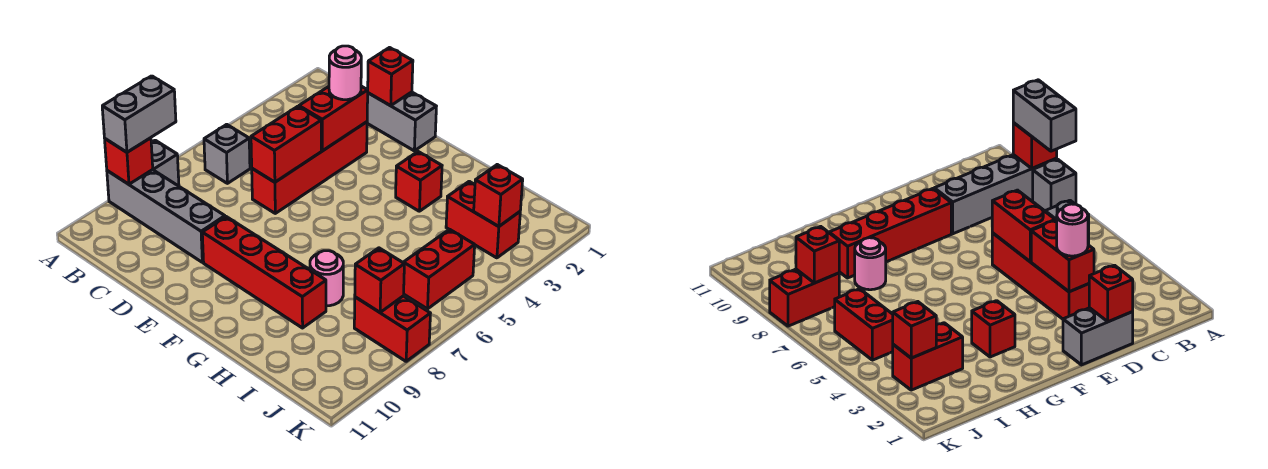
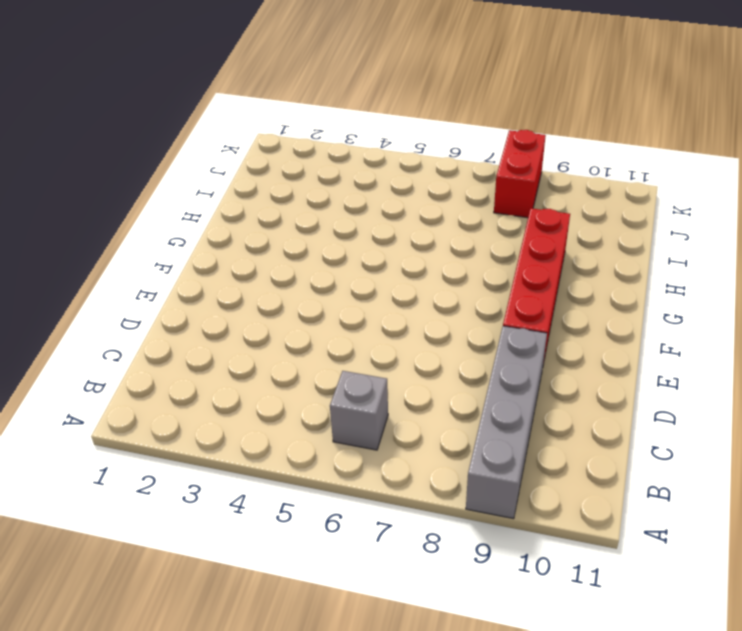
none -> grey 1x1 brick [151,140,179,185]
none -> grey 1x2 brick [367,92,436,151]
none -> red 1x4 brick [252,122,367,213]

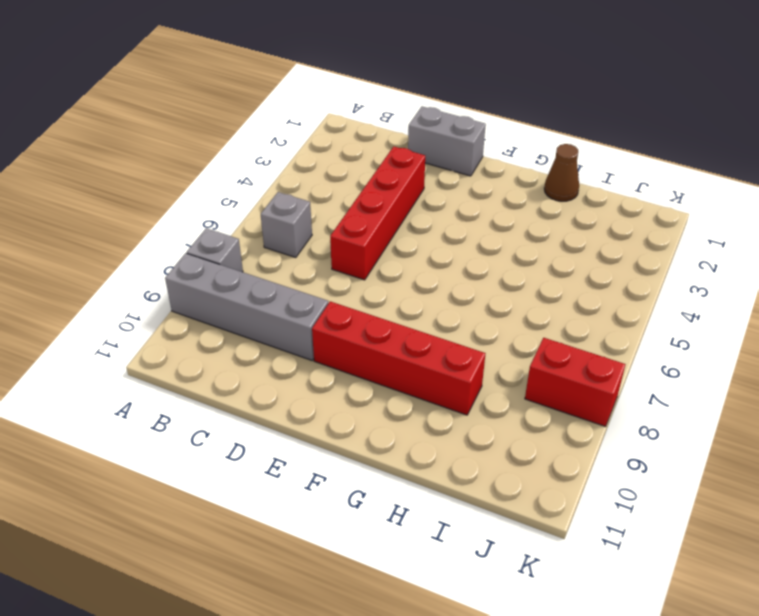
brown 1x1 cone [544,144,579,201] -> none
none -> red 1x1 brick [396,152,442,211]
none -> pink 1x1 round brick [310,251,343,306]
none -> red 1x2 brick [446,181,520,258]

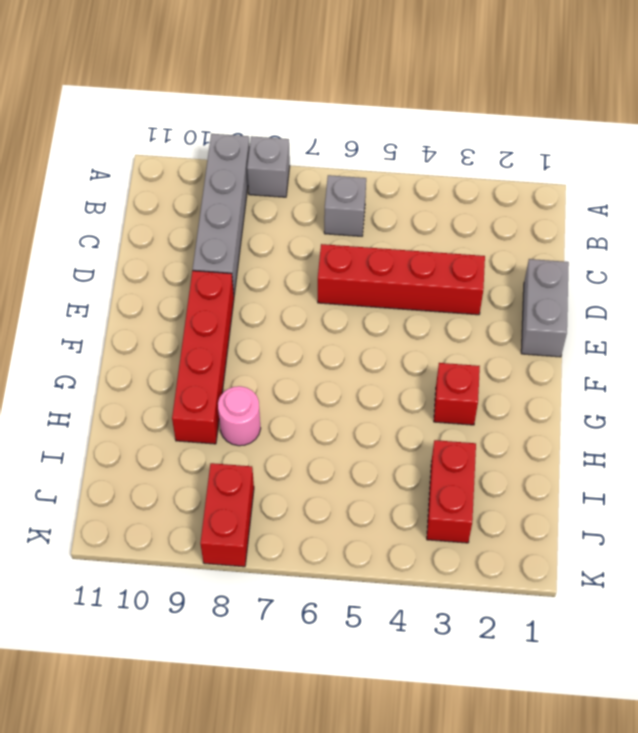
none -> red 1x2 brick [403,229,475,309]
none -> red 1x1 brick [105,138,153,184]
none -> red 1x1 brick [368,48,413,106]

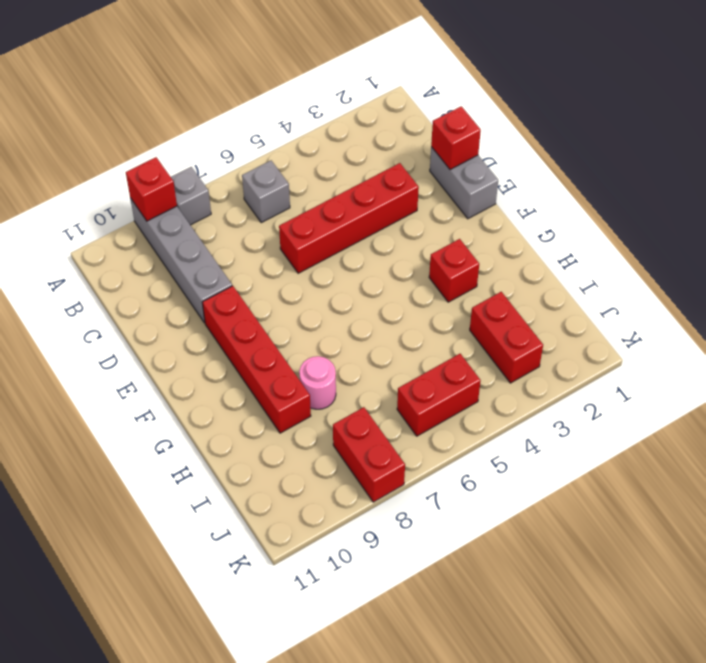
none -> red 1x2 brick [299,86,368,151]
none -> red 1x2 brick [251,106,321,182]
none -> red 1x1 brick [474,165,523,226]

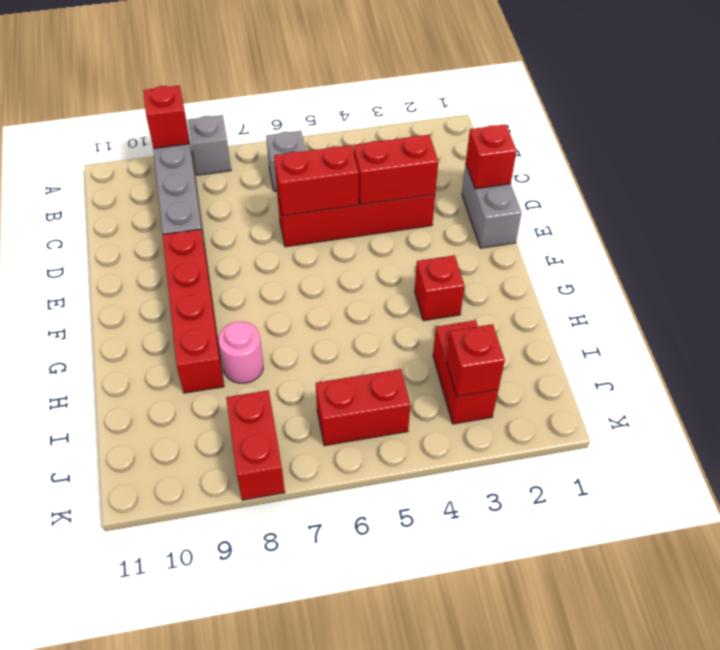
none -> red 1x1 brick [355,248,404,312]
none -> grey 1x2 brick [102,76,176,152]
none -> pink 1x1 round brick [329,46,361,100]

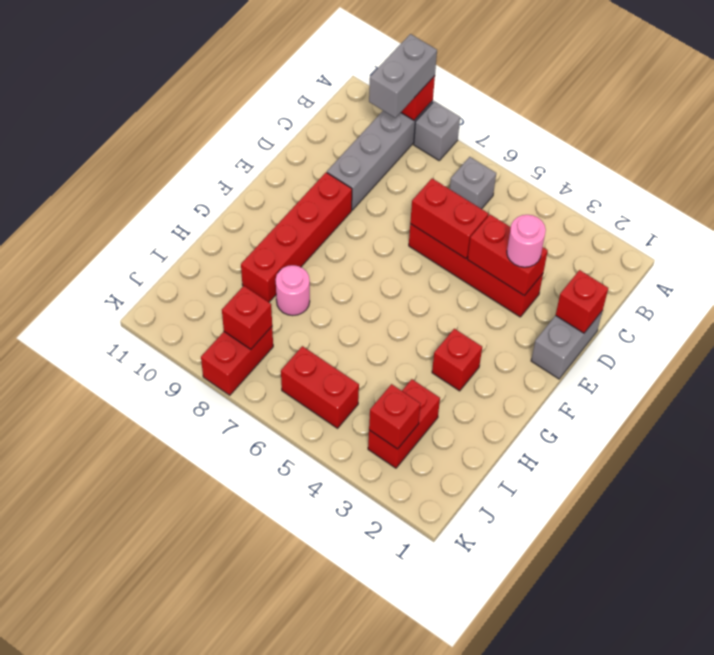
grey 1x2 brick [369,34,437,118] -> grey 1x2 brick turned to [102,76,176,152]

